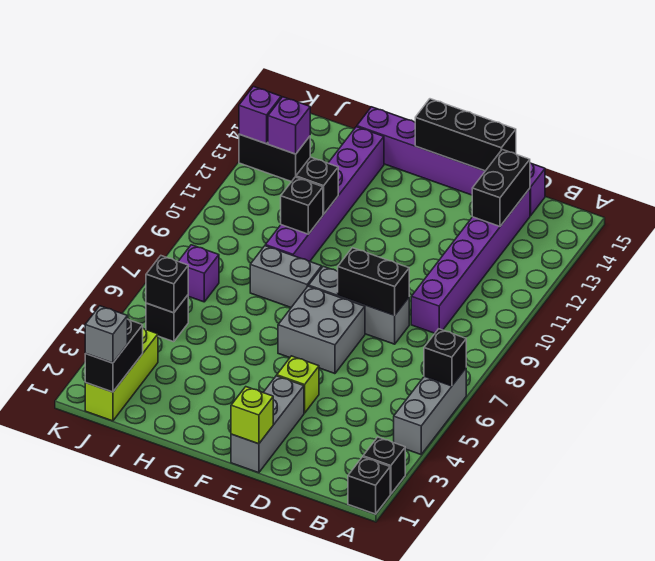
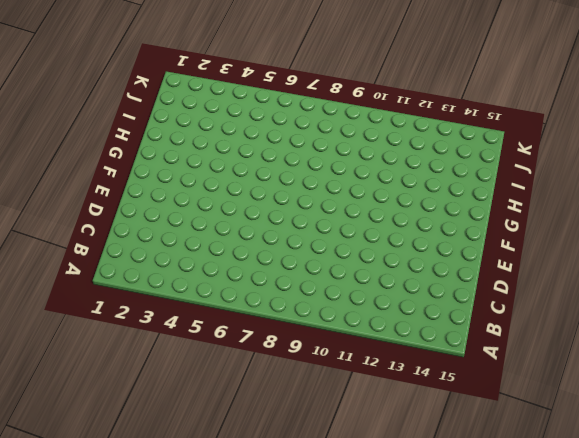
none -> black 1x1 brick [348,457,390,514]
none -> black 1x1 brick [363,437,405,494]
none -> grey 1x3 brick [394,368,466,454]

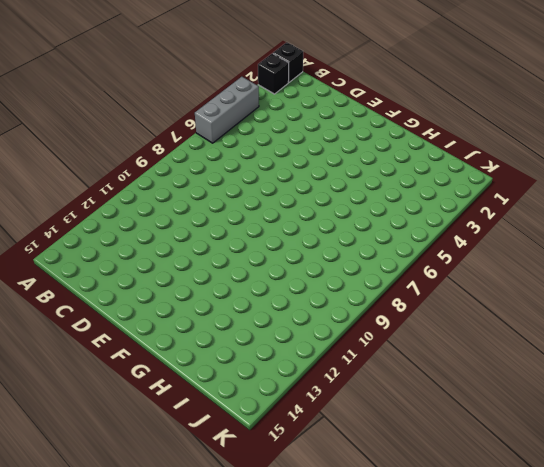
none -> purple 1x6 brick [411,189,530,333]
none -> purple 1x6 brick [357,107,545,216]
none -> grey 1x3 brick [309,266,409,344]

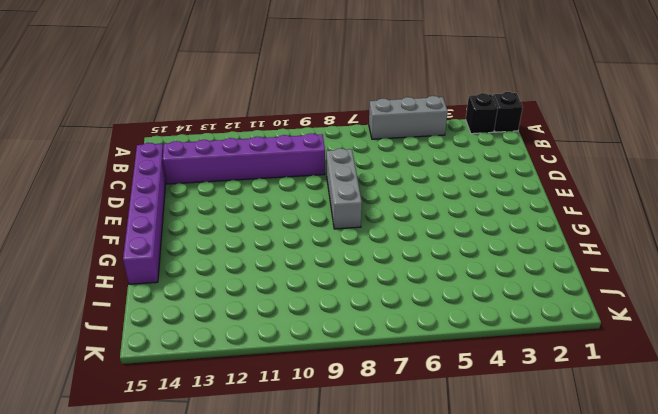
none -> grey 1x3 brick [231,376,304,473]
none -> lime 1x1 brick [277,356,319,413]
none -> grey 2x2 brick [278,286,365,374]

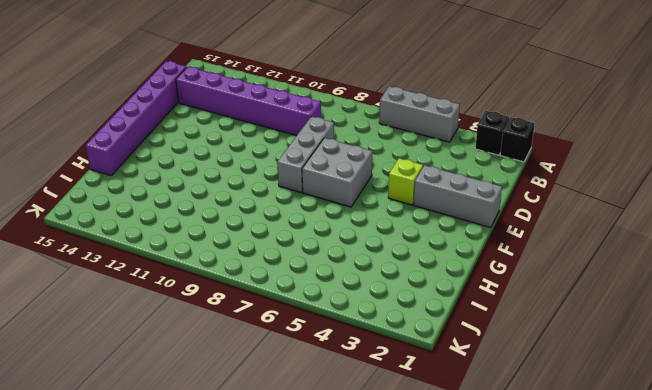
none -> grey 1x2 brick [250,246,322,307]
none -> purple 1x6 brick [265,127,384,261]
none -> lime 1x3 brick [85,329,158,421]

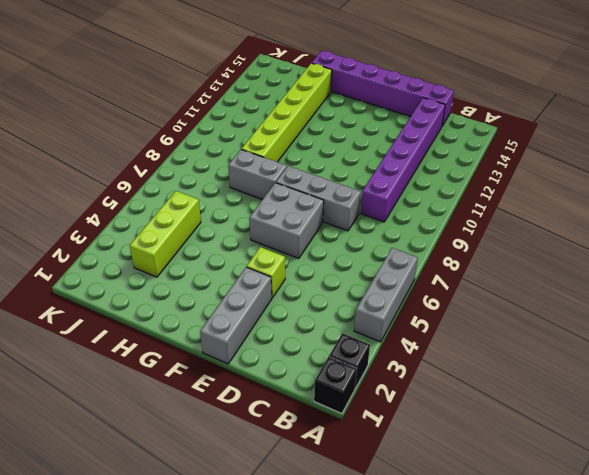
lime 1x6 brick [241,63,332,162] -> purple 1x6 brick [265,127,384,261]
lime 1x3 brick [130,191,201,277] -> lime 1x3 brick moved to [85,329,158,421]
none -> black 1x1 brick [146,295,188,342]
none -> purple 1x1 brick [178,245,219,302]
none -> black 1x2 brick [239,134,310,182]

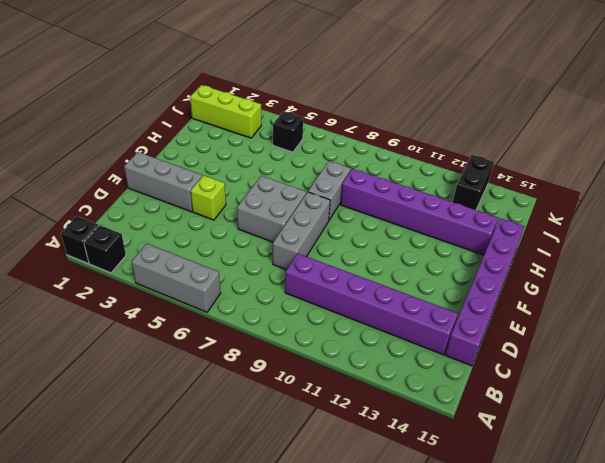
none -> purple 1x1 brick [178,245,219,302]
none -> black 1x1 brick [424,329,466,386]
none -> black 1x2 brick [472,150,530,226]

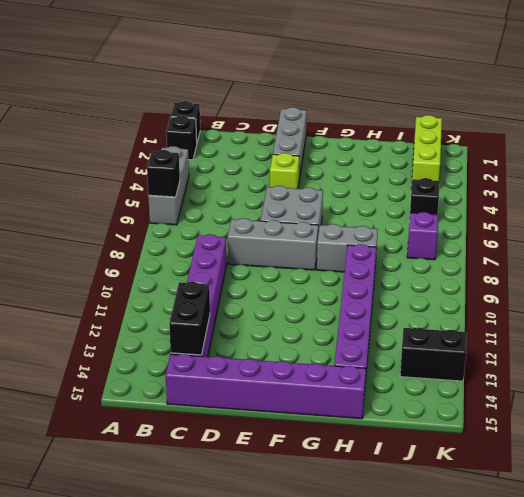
none -> black 1x2 brick [337,248,409,315]
none -> black 1x3 brick [415,99,516,171]
none -> lime 1x1 brick [231,387,273,444]

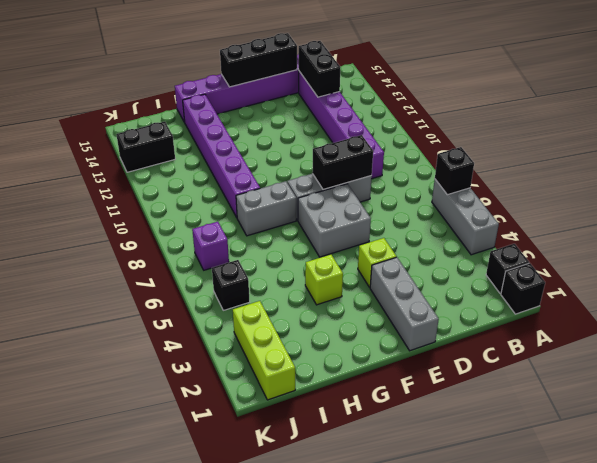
lime 1x1 brick [305,254,343,305] -> lime 1x1 brick moved to [231,387,273,444]
none -> black 1x1 brick [281,177,323,234]
none -> black 1x1 brick [296,157,338,214]
none -> black 1x2 brick [85,319,143,392]

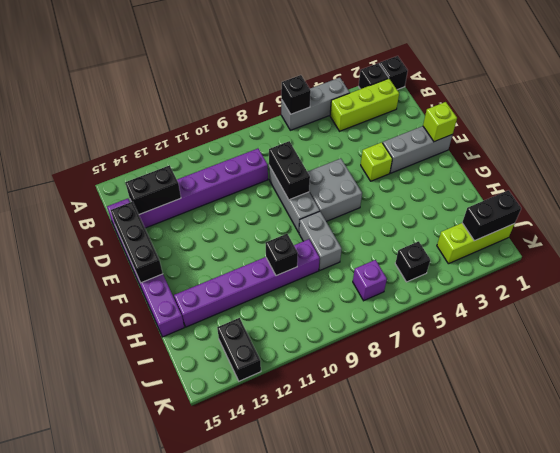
lime 1x3 brick [330,79,399,131] -> none
none -> black 1x1 brick [296,157,338,214]
none -> black 1x1 brick [146,256,188,313]
none -> purple 1x1 brick [268,97,310,154]

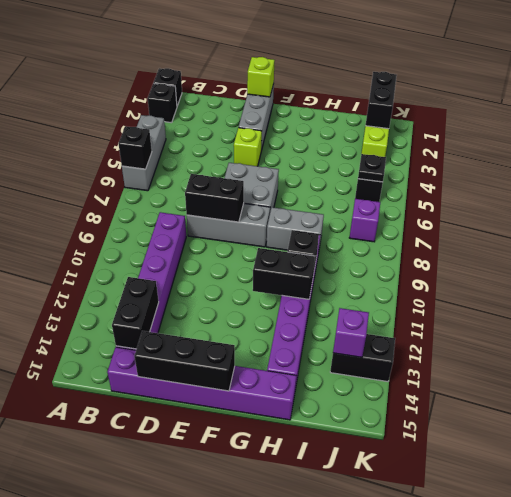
black 1x2 brick [253,248,315,299] -> black 1x1 brick [296,157,338,214]
black 1x1 plate [358,154,386,182] -> black 1x1 brick [146,256,188,313]
none -> purple 1x1 brick [239,87,281,144]
none -> grey 1x1 brick [85,306,127,363]

